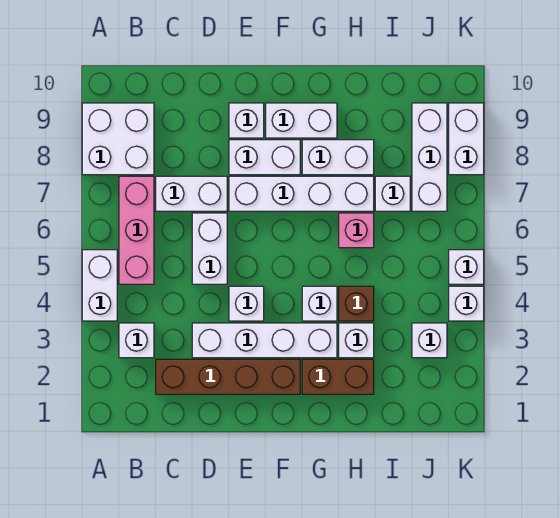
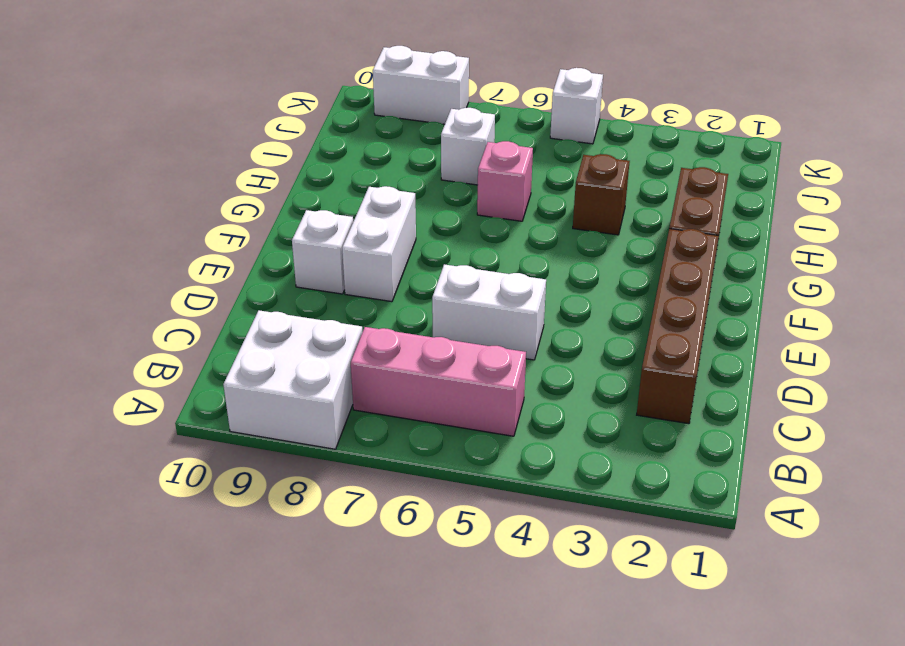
none -> white 1x2 brick [82,250,117,321]
none -> white 1x1 brick [119,323,154,358]
none -> white 1x2 brick [156,176,227,211]

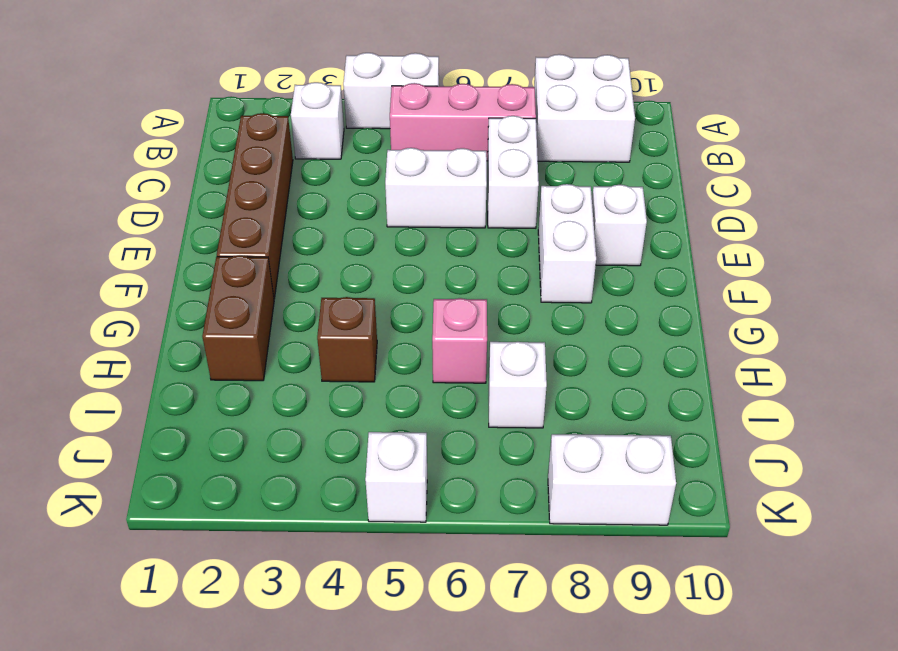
none -> white 1x4 brick [192,323,337,358]
none -> white 1x1 brick [229,286,264,321]
none -> white 1x4 brick [229,176,374,211]

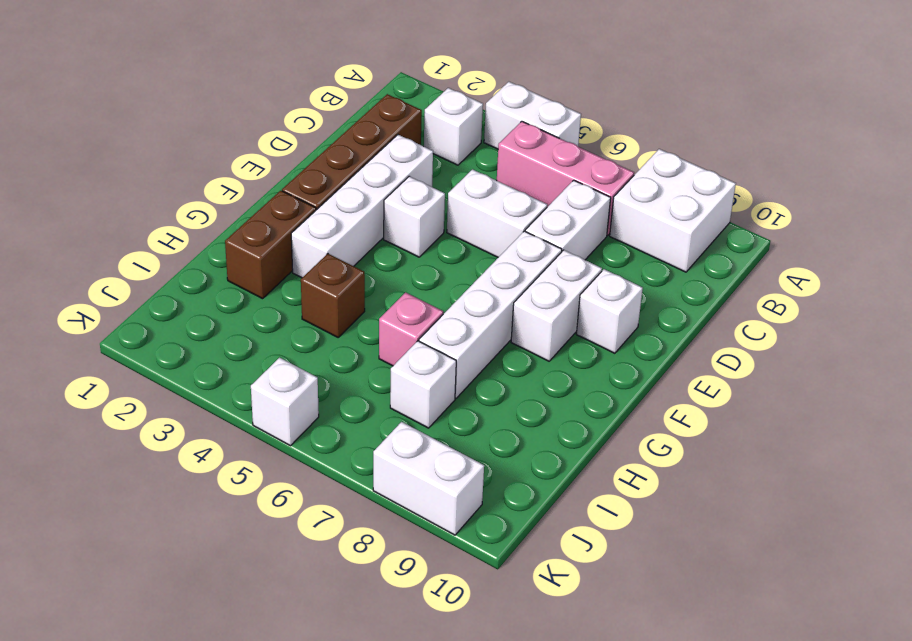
none -> white 1x2 brick [266,103,337,138]
none -> white 1x1 brick [302,286,337,321]
none -> white 1x2 brick [302,140,374,175]

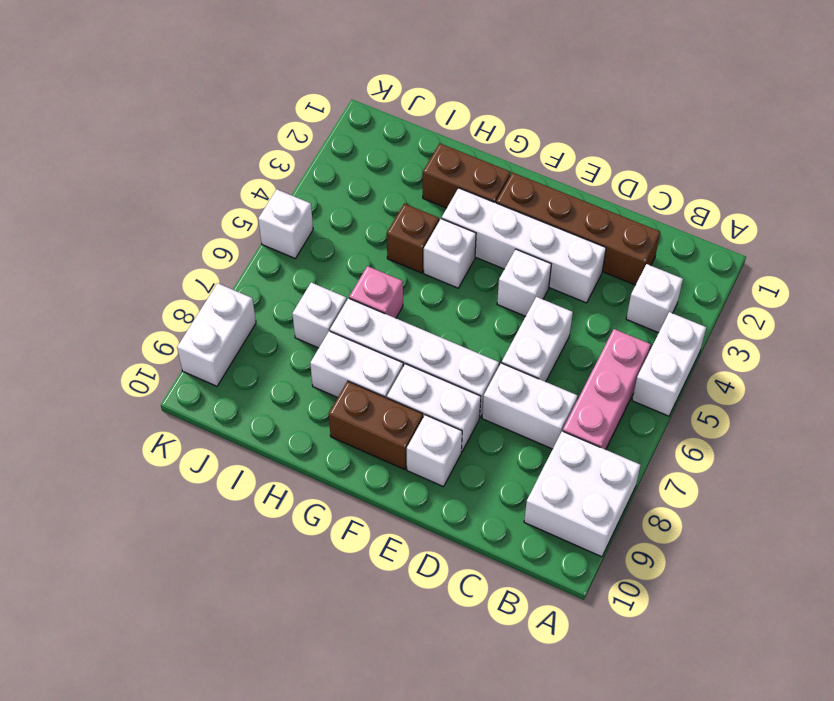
brown 1x2 brick [329,381,423,470] -> white 1x2 brick [266,103,337,138]
none -> white 1x1 brick [339,323,374,358]
none -> white 1x1 brick [412,323,447,358]
none -> white 1x3 brick [412,103,447,211]

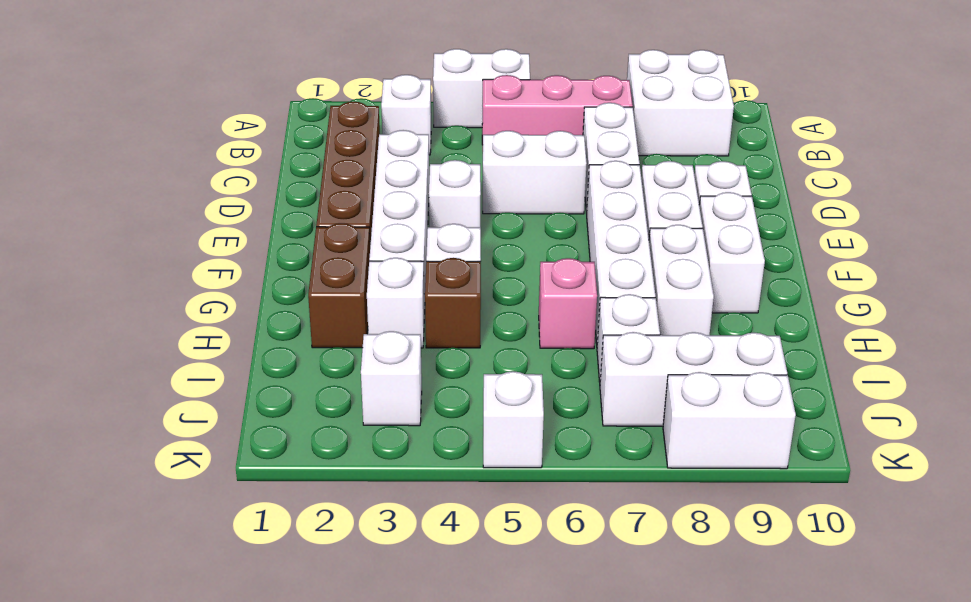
none -> white 1x1 brick [449,286,484,321]

